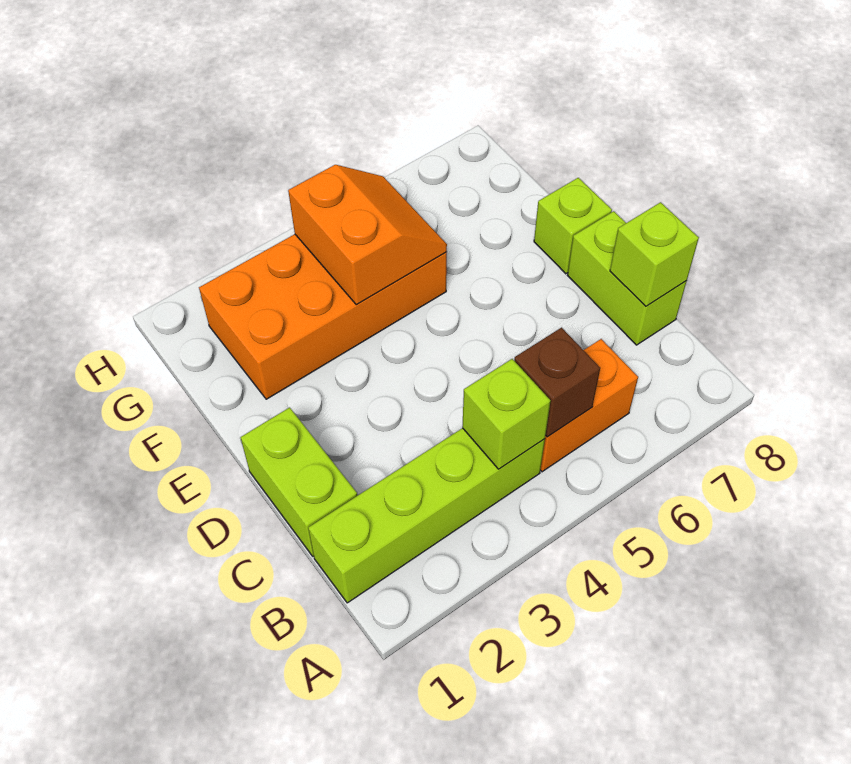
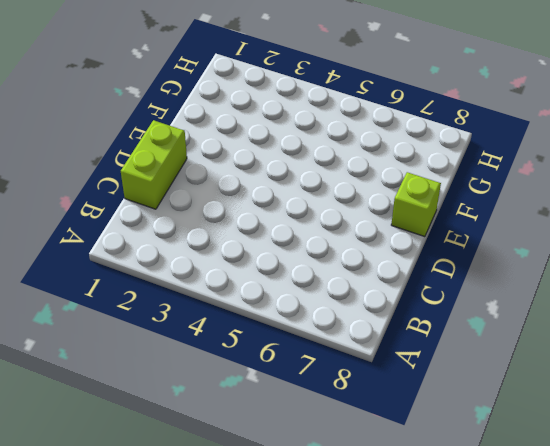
none -> lime 1x4 brick [308,428,545,603]
none -> orange 1x2 brick [540,339,638,472]

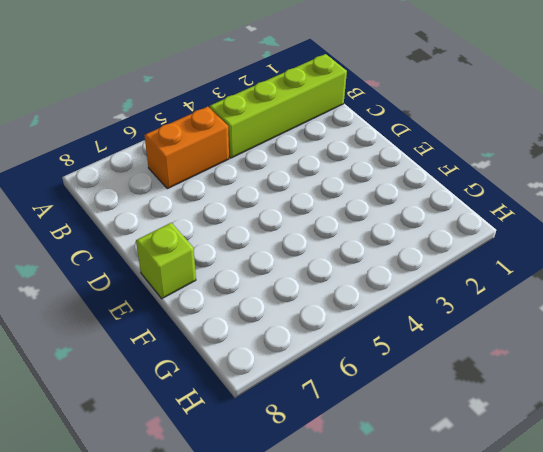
none -> lime 1x2 brick [241,407,357,556]
none -> lime 1x2 brick [568,211,687,345]

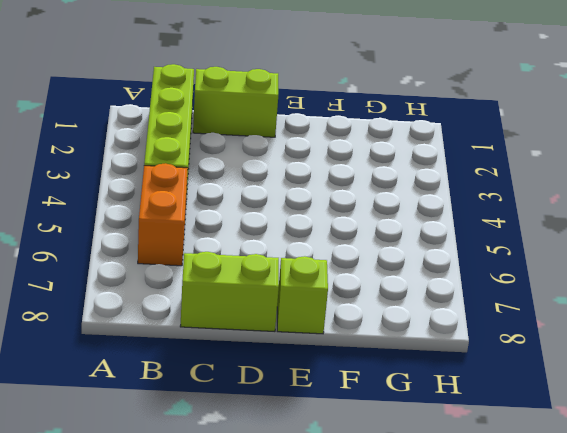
none -> orange 2x4 brick [199,234,447,399]
none -> lime 1x1 brick [462,359,550,469]

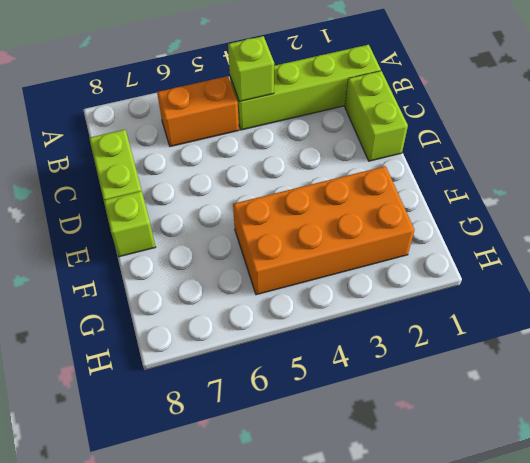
none -> brown 1x1 brick [514,328,600,437]
none -> lime 1x1 brick [610,202,699,306]

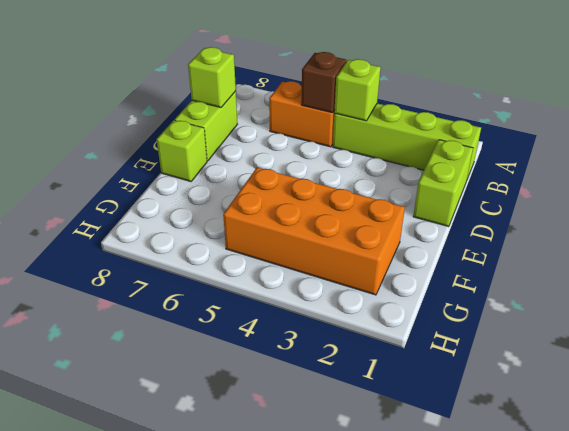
none -> orange 2x2 slope [288,165,447,305]

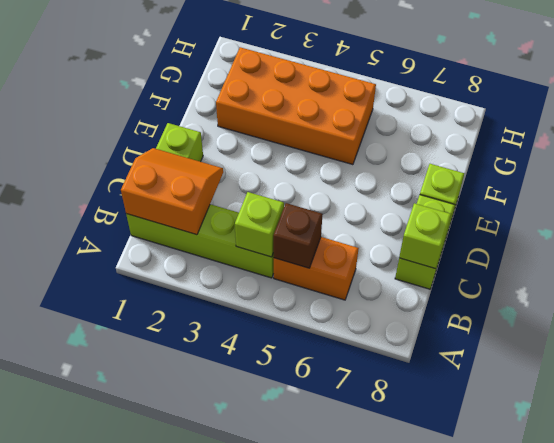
orange 2x2 slope [121,148,223,235] -> orange 2x2 slope turned to [288,165,447,305]

